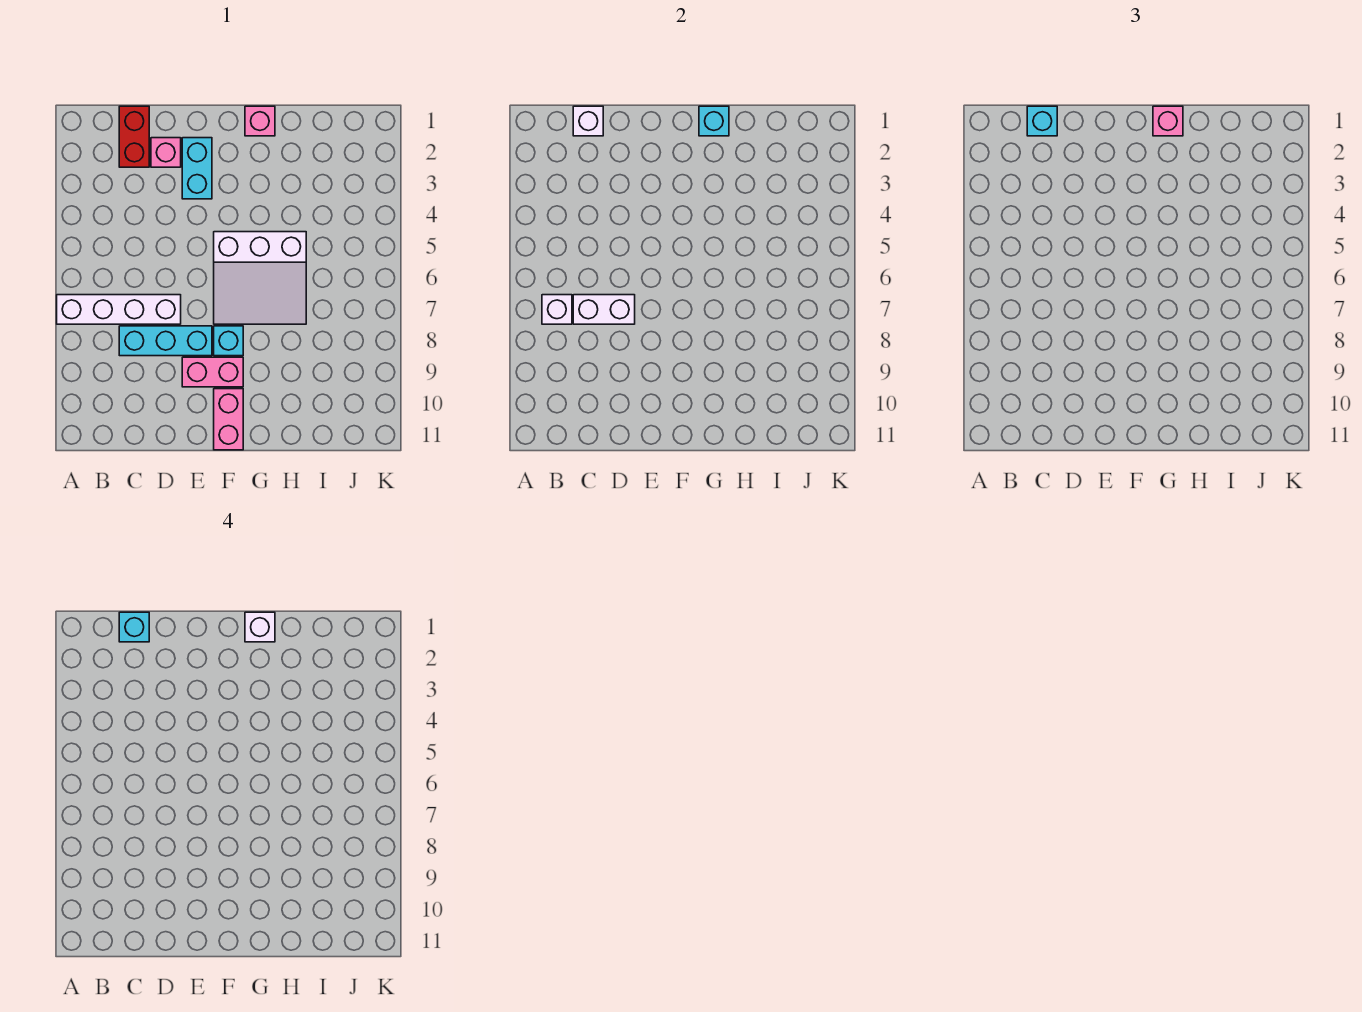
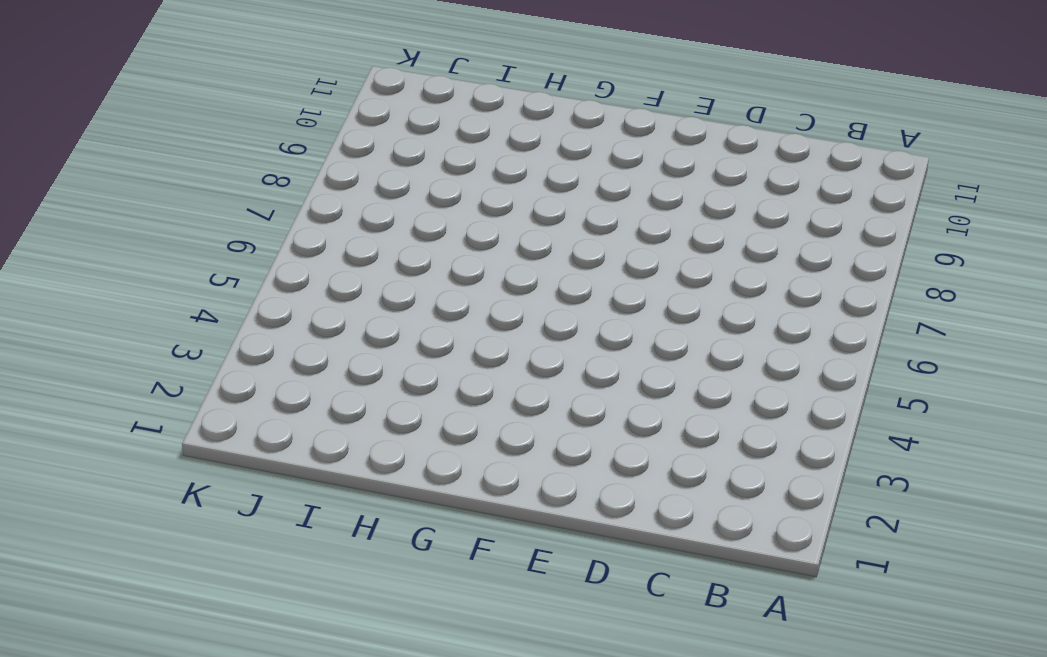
none -> white 1x4 brick [57,295,181,324]
none -> red 1x2 brick [119,106,149,167]
none -> cyan 1x3 brick [119,326,212,356]

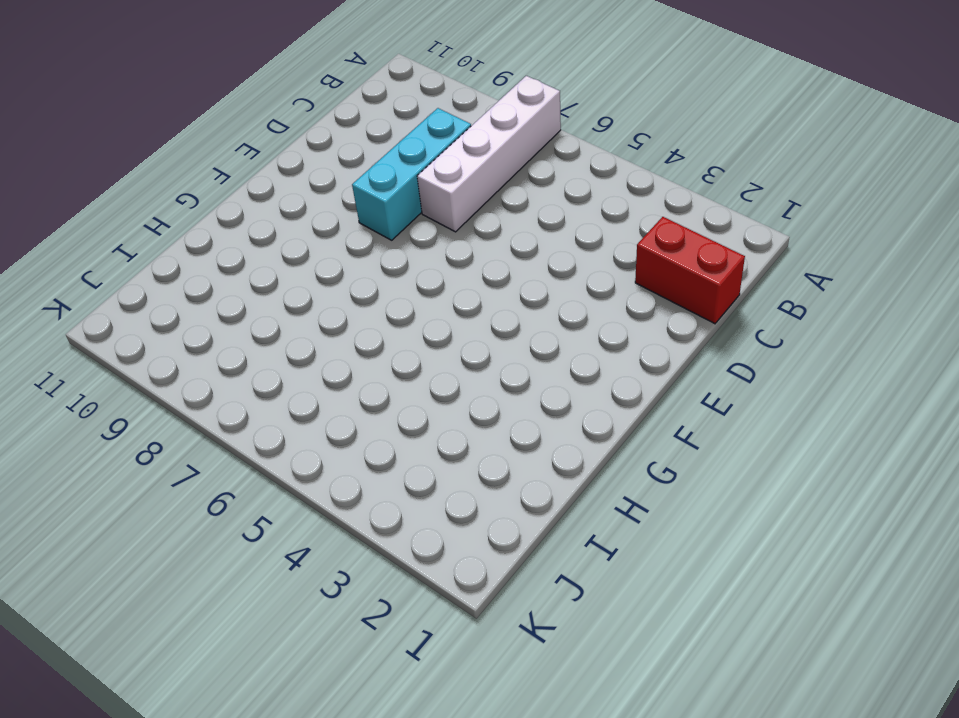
none -> pink 1x1 brick [151,138,181,167]
none -> cyan 1x2 brick [182,138,212,199]
none -> pink 1x2 brick [182,357,243,387]

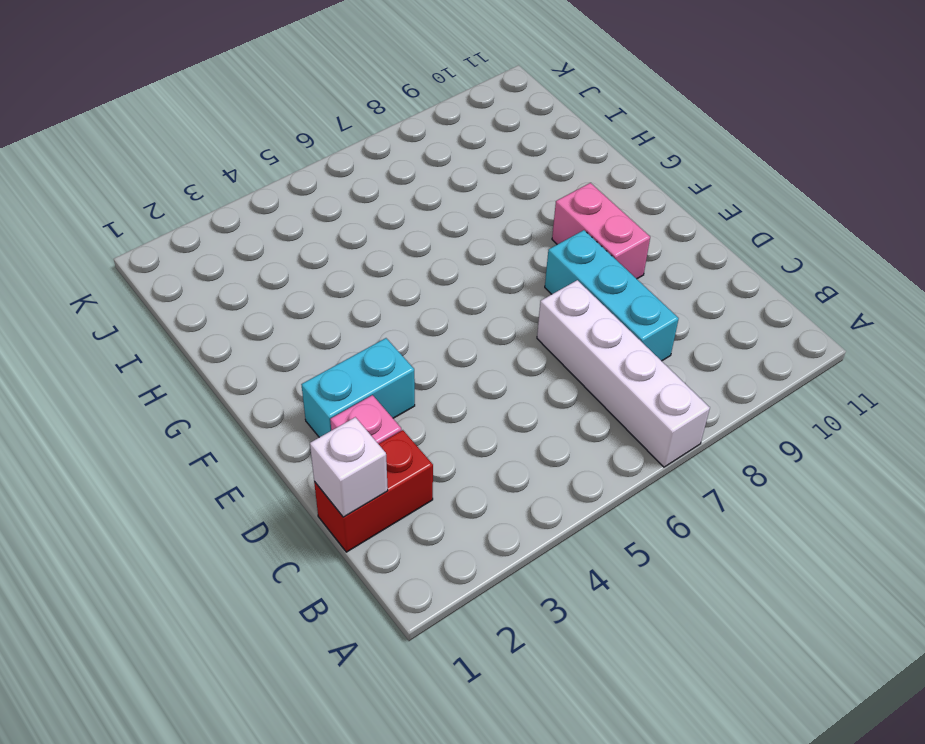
none -> white 3x3 slope [214,232,306,324]
none -> cyan 1x1 brick [214,326,243,356]
none -> pink 1x2 brick [214,389,243,450]

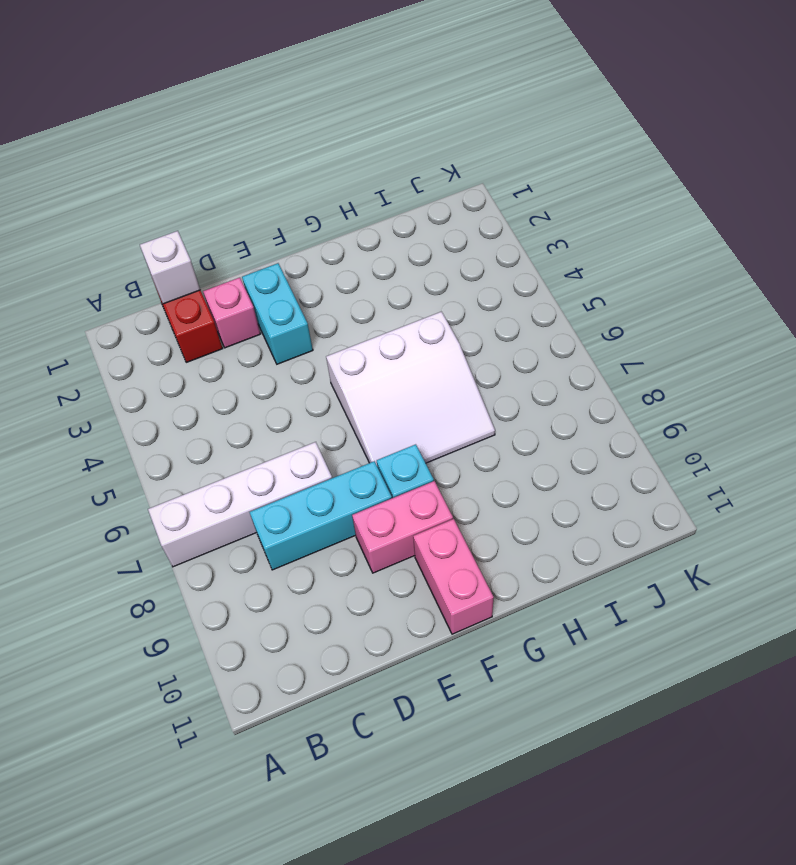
none -> pink 1x1 brick [245,106,275,136]
none -> white 1x1 brick [542,295,572,324]
none -> white 1x2 brick [573,295,635,324]

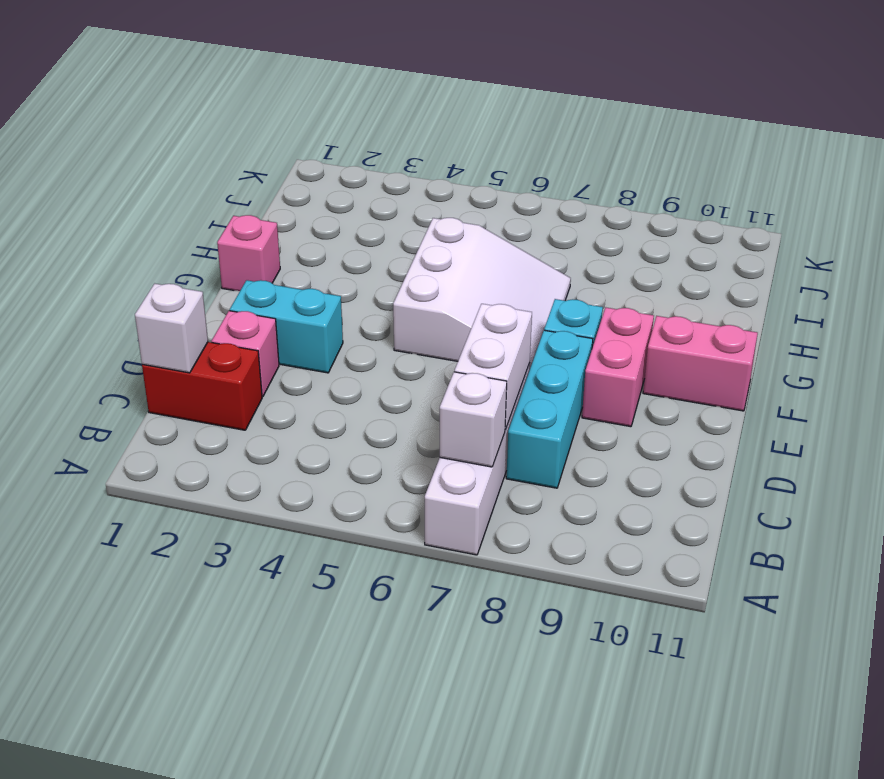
none -> cyan 1x1 brick [699,106,729,136]
none -> cyan 1x1 brick [1027,106,1057,136]
none -> pink 1x1 brick [1153,106,1183,136]

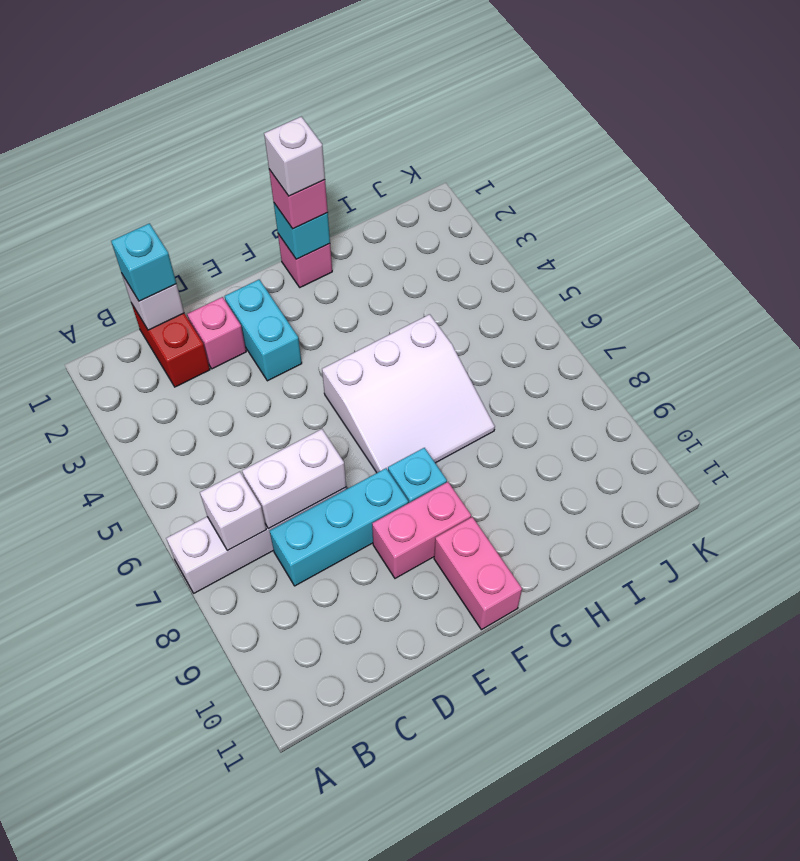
none -> cyan 1x1 brick [119,612,149,642]

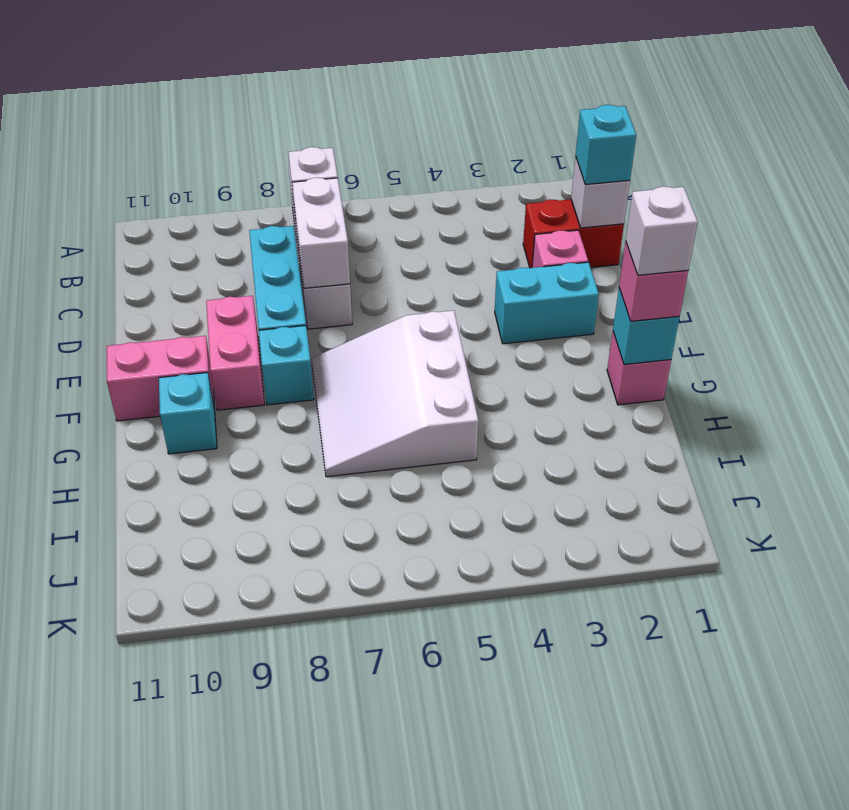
cyan 1x1 brick [159,373,217,454] -> cyan 1x1 brick moved to [119,612,149,642]

